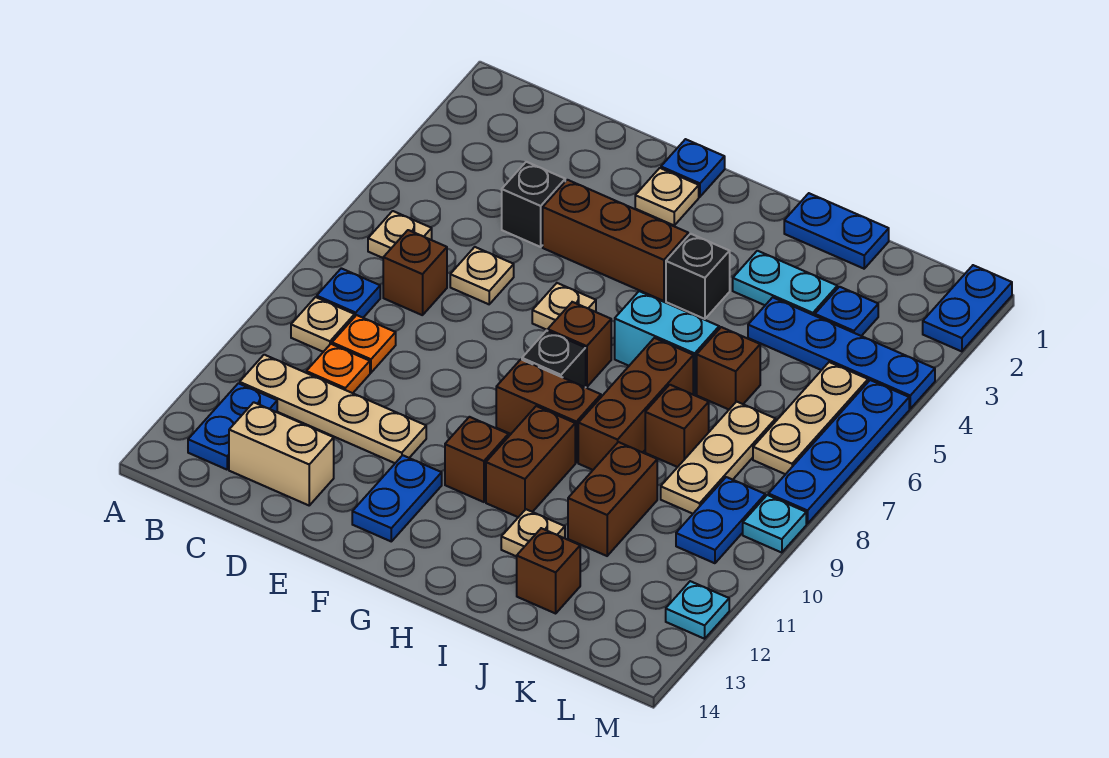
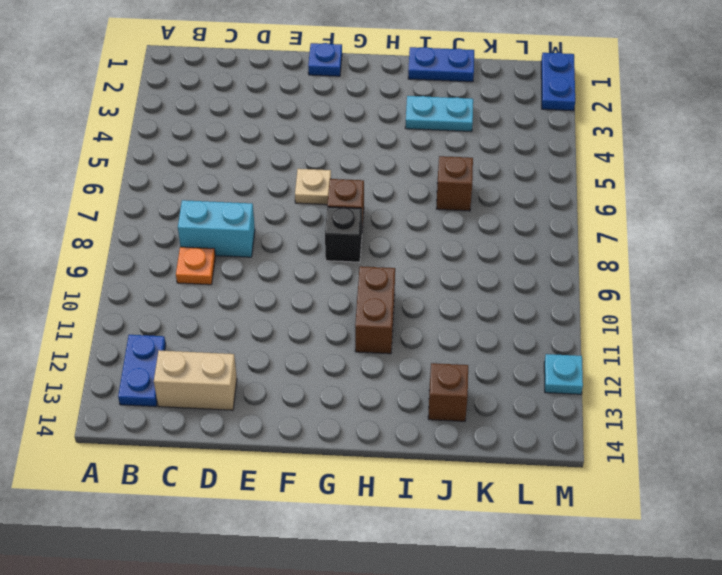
cyan 1x2 brick [178,200,255,257] -> cyan 1x2 brick moved to [615,291,719,394]
none -> tan 1x1 plate [368,211,432,258]
none -> blue 1x1 plate [317,268,380,318]
none -> tan 1x1 plate [291,297,355,352]
none -> tan 1x4 plate [240,355,426,463]

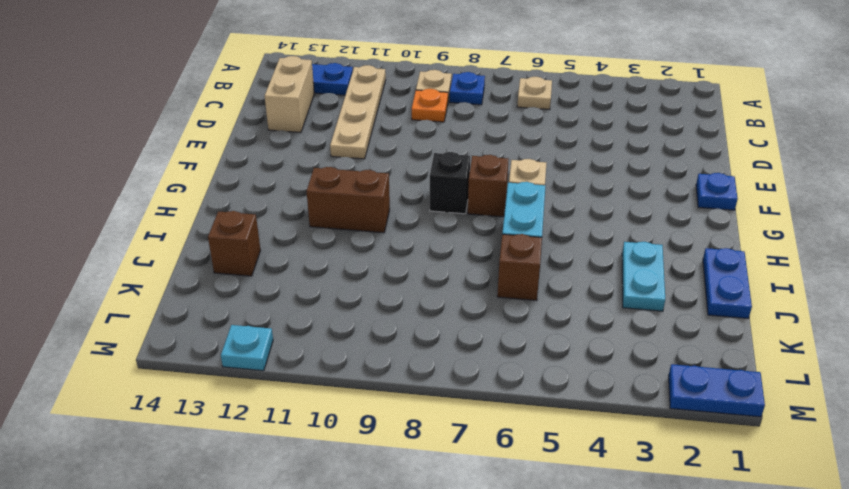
none -> brown 1x1 brick [383,230,447,315]
none -> orange 1x1 plate [306,344,370,393]
none -> black 1x1 brick [502,162,565,247]
none -> tan 1x1 plate [450,247,514,304]

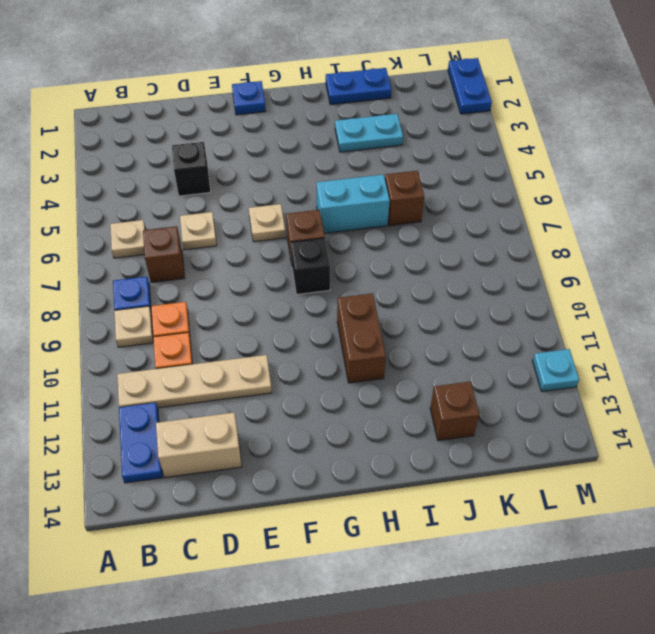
none -> brown 1x3 brick [543,180,688,301]
none -> tan 1x1 plate [635,168,699,225]
none -> blue 1x2 plate [352,455,442,541]
none -> brown 1x2 brick [496,360,601,462]

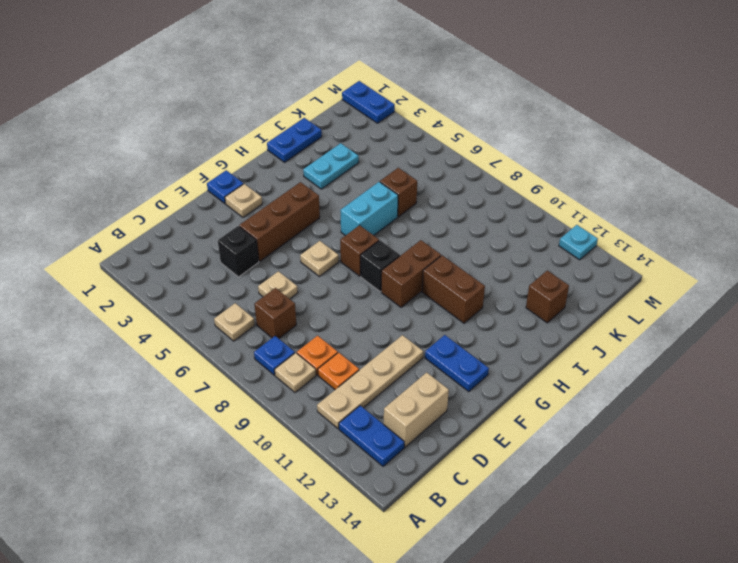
none -> brown 1x1 brick [445,417,508,502]
none -> black 1x1 brick [666,234,730,319]
none -> brown 1x3 brick [578,338,693,470]
none -> tan 1x1 plate [501,509,565,557]

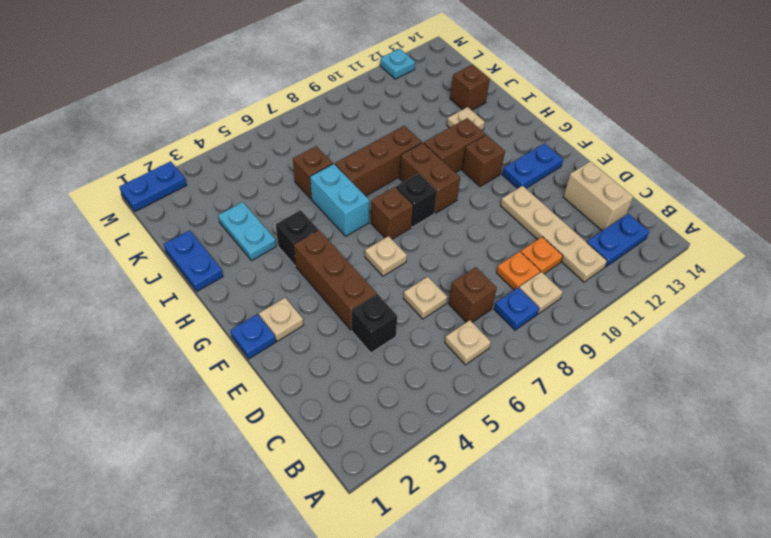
none -> blue 1x4 plate [748,297,935,409]
none -> brown 1x1 brick [645,385,709,467]
none -> brown 1x2 brick [568,442,657,556]
none -> blue 1x1 plate [815,287,878,336]

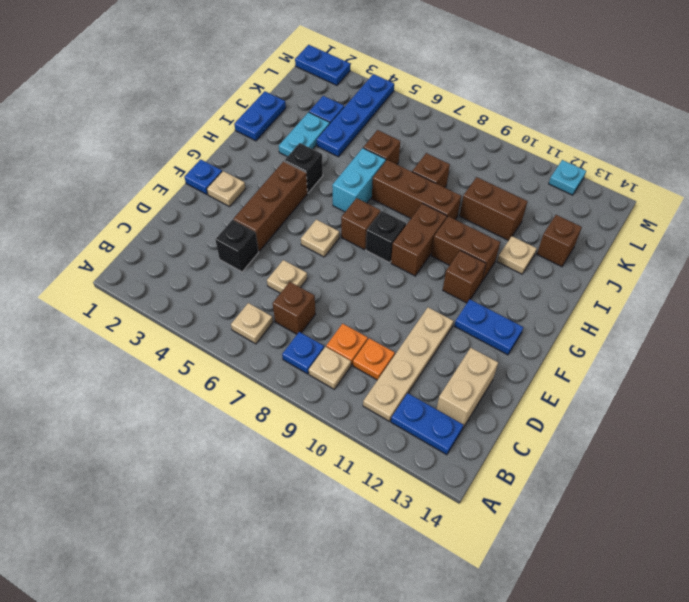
none -> tan 1x3 plate [661,402,776,514]
none -> tan 1x3 plate [753,362,868,474]
none -> blue 1x2 plate [676,477,765,563]
none -> blue 1x4 plate [768,380,909,524]

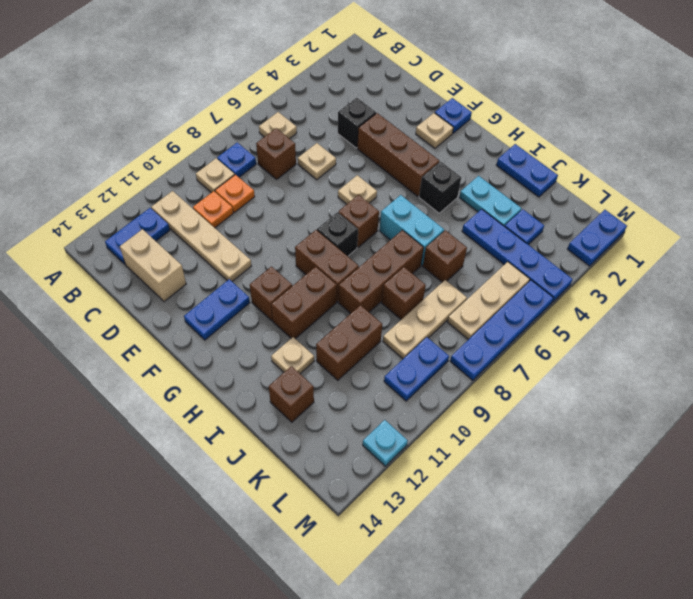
none -> cyan 1x1 plate [743,495,806,553]

